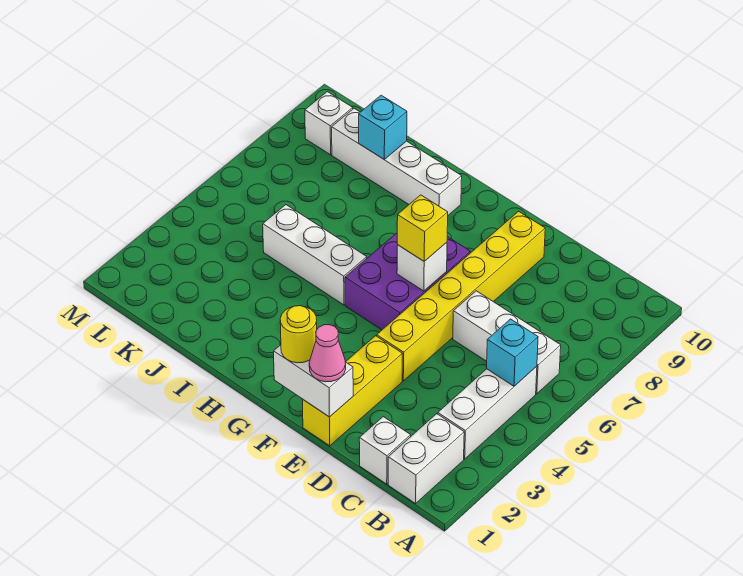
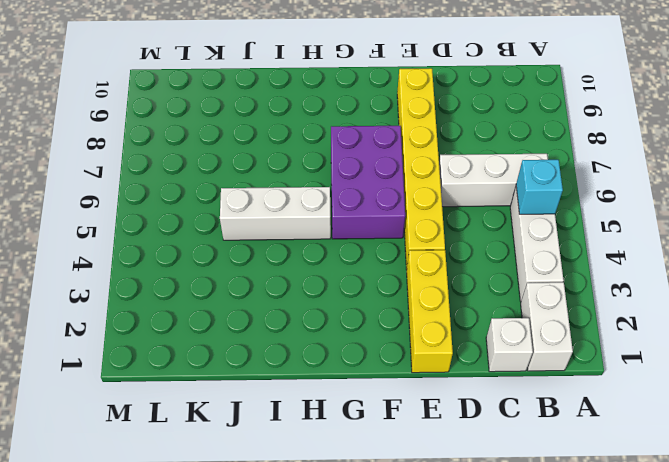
none -> white 1x4 brick [332,108,462,215]
none -> white 1x1 brick [305,92,353,155]
none -> white 1x2 brick [274,345,353,417]

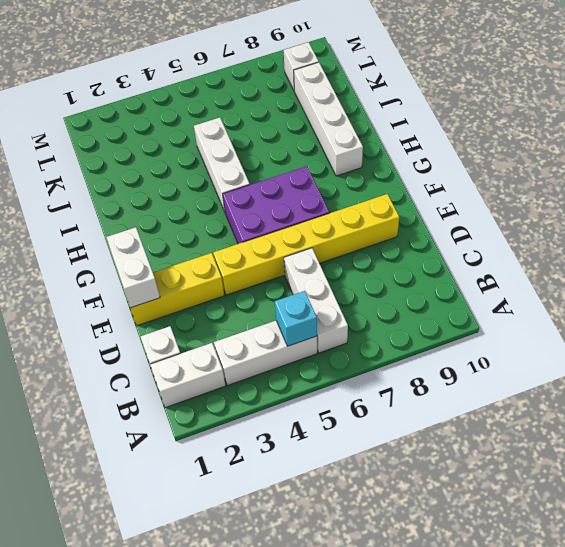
none -> white 1x1 brick [397,242,447,291]
none -> cyan 1x1 brick [359,95,407,160]
none -> pink 1x1 cone [309,325,346,382]

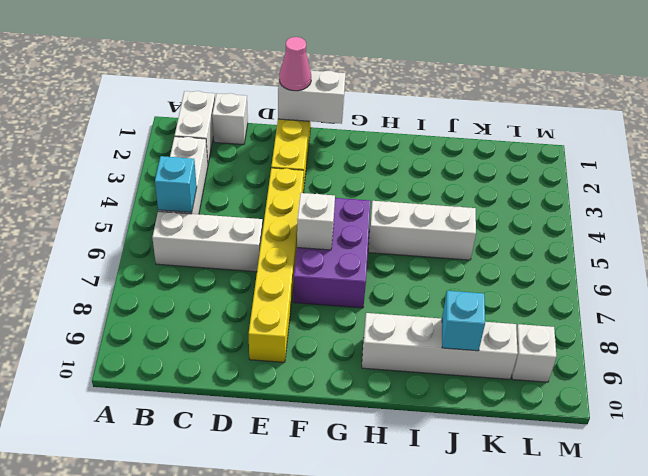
none -> yellow 1x1 round brick [280,306,317,363]
none -> yellow 1x1 brick [397,195,448,261]

